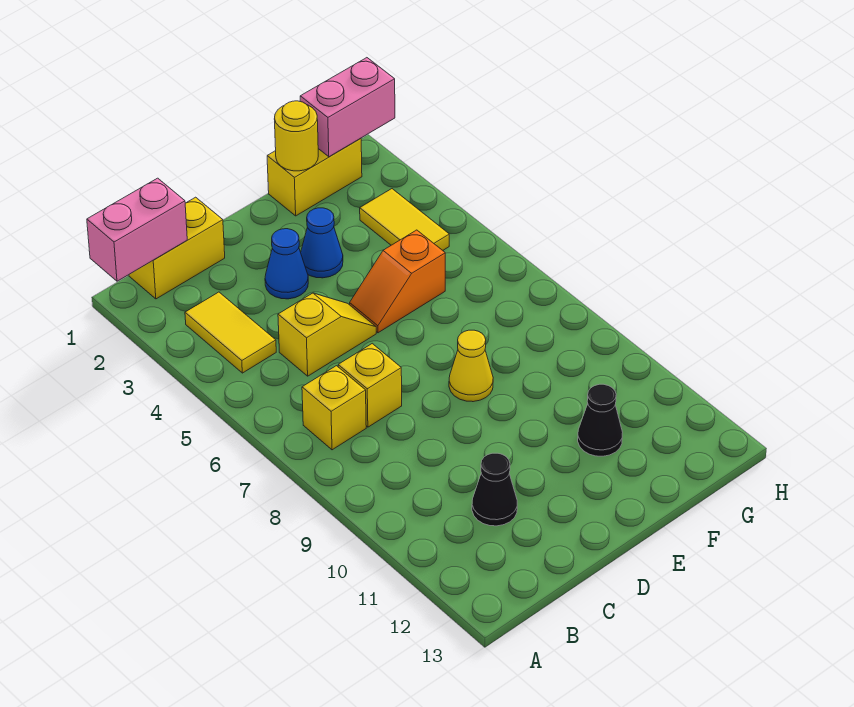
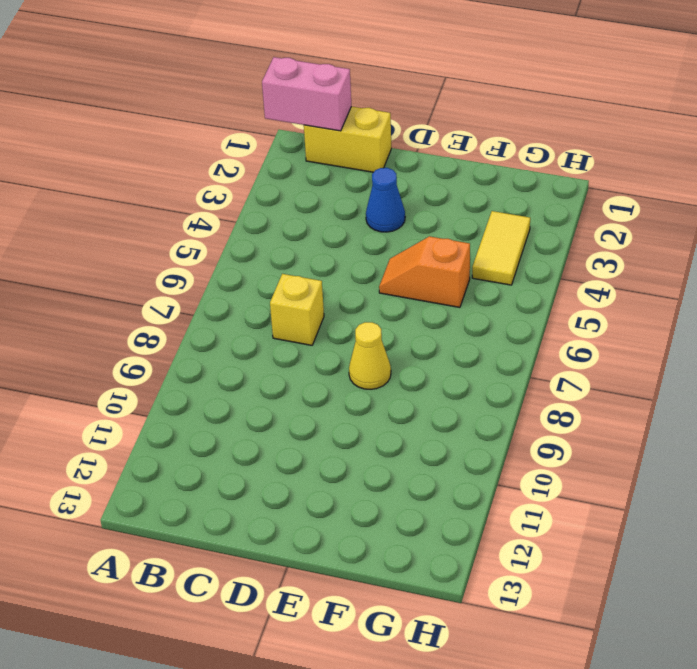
none -> yellow 1x2 tile [185,292,276,373]
none -> yellow 1x1 brick [302,366,366,450]
none -> yellow 1x2 slope [278,293,376,376]

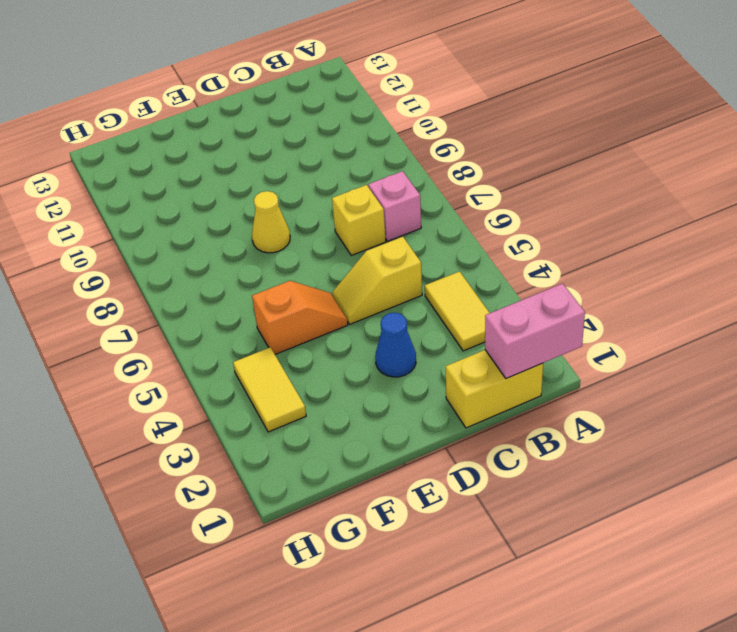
pink 1x1 brick [368,171,421,241] -> yellow 1x1 brick [302,366,366,450]
none -> black 1x1 cone [472,453,517,526]
none -> blue 1x1 cone [301,208,343,278]
none -> yellow 1x2 brick [267,138,362,216]

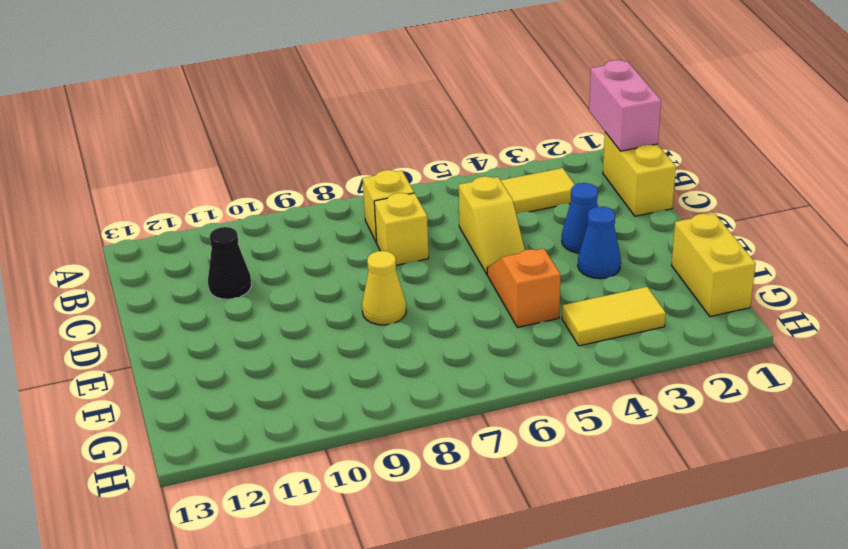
none -> black 1x1 cone [578,384,623,456]
none -> yellow 1x1 round brick [274,101,318,171]
none -> pink 1x2 brick [300,58,395,157]

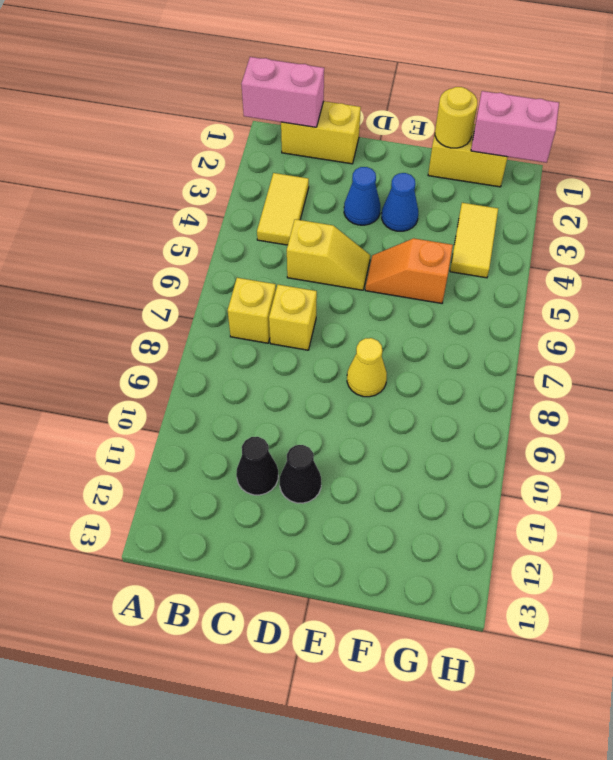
black 1x1 cone [280,445,321,503] -> black 1x1 cone moved to [578,384,623,456]

